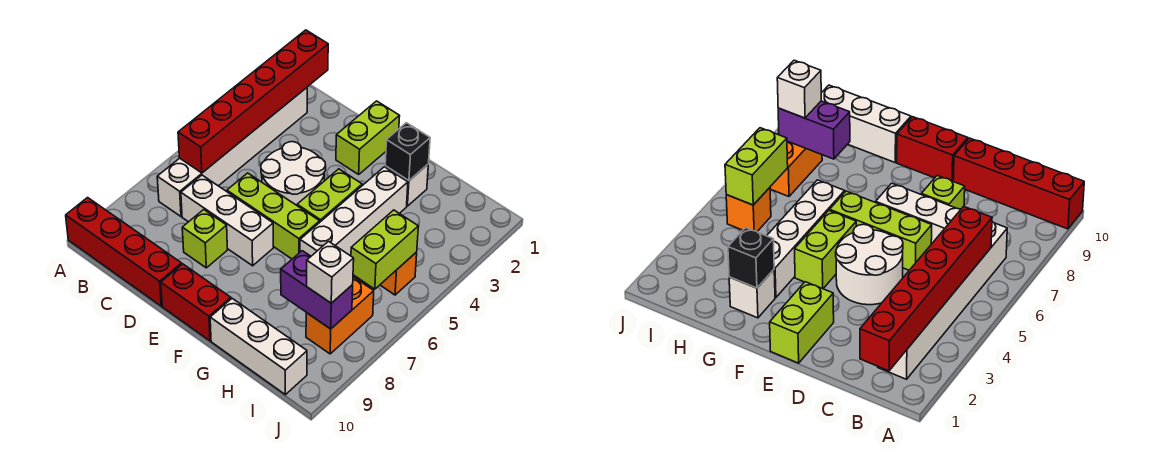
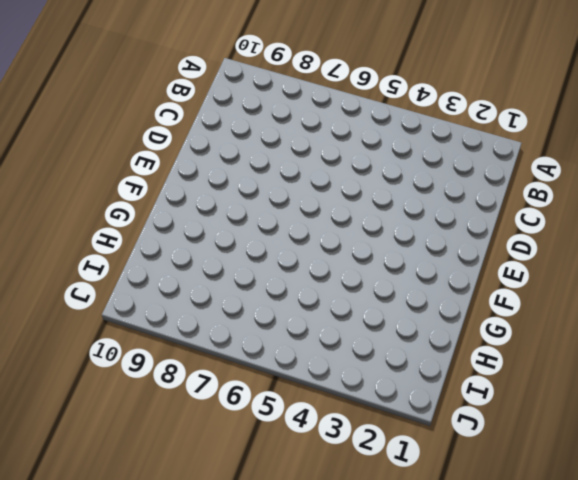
none -> red 1x4 brick [66,198,182,306]
none -> white 1x6 brick [157,88,307,216]
none -> white 1x3 brick [181,175,273,266]

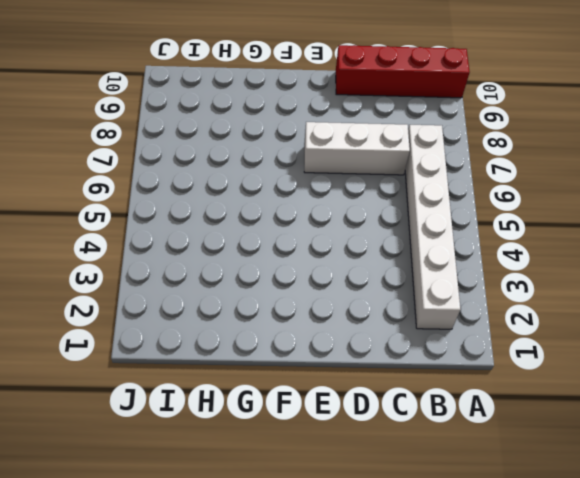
none -> white 2x2 round brick [261,142,326,205]
none -> lime 1x3 brick [227,173,320,259]
none -> lime 1x1 brick [182,210,227,268]

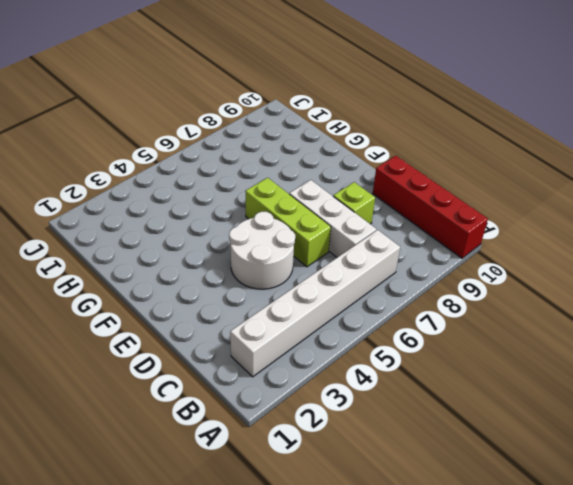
none -> lime 1x2 brick [336,101,400,174]
none -> red 1x2 brick [161,264,231,341]
none -> lime 1x2 brick [297,169,362,222]

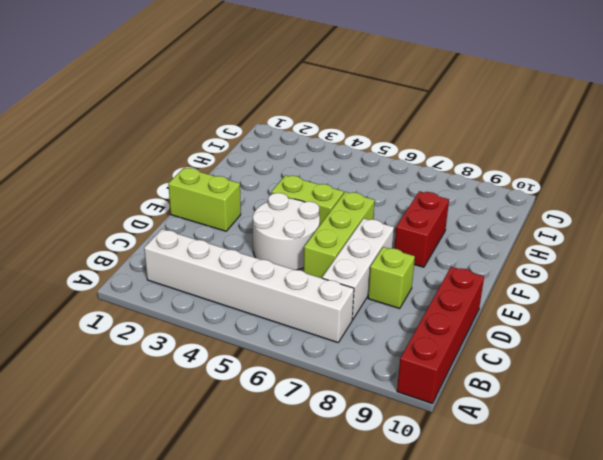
red 1x2 brick [394,191,449,267] -> red 1x2 brick moved to [161,264,231,341]
none -> white 1x1 brick [385,165,428,206]
none -> white 1x4 brick [300,167,408,256]
none -> white 1x3 brick [210,299,307,395]

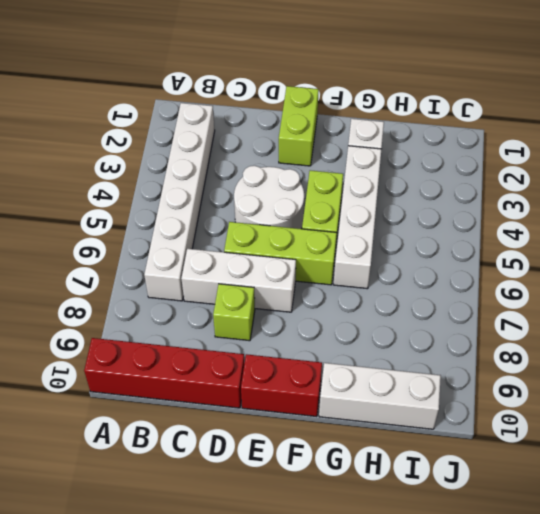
none -> orange 1x1 brick [380,252,417,295]
none -> orange 1x2 brick [306,277,374,354]
none -> red 1x6 brick [178,30,328,173]

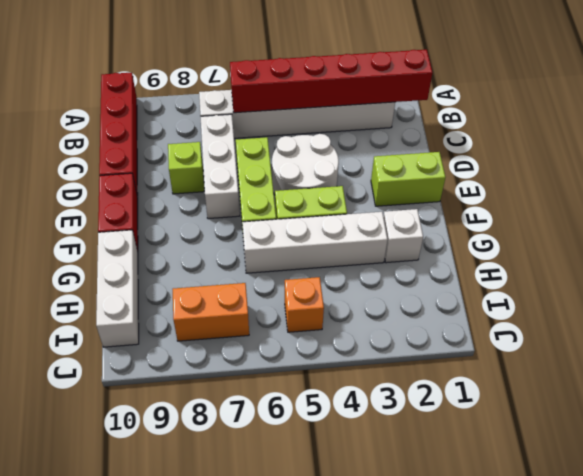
none -> black 1x1 brick [385,123,430,181]
none -> purple 1x2 brick [281,251,353,329]
none -> lime 1x2 brick [351,210,418,289]

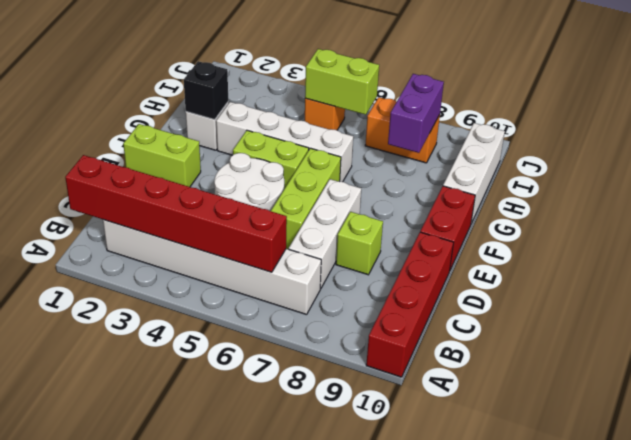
none -> white 1x1 brick [307,241,354,303]

